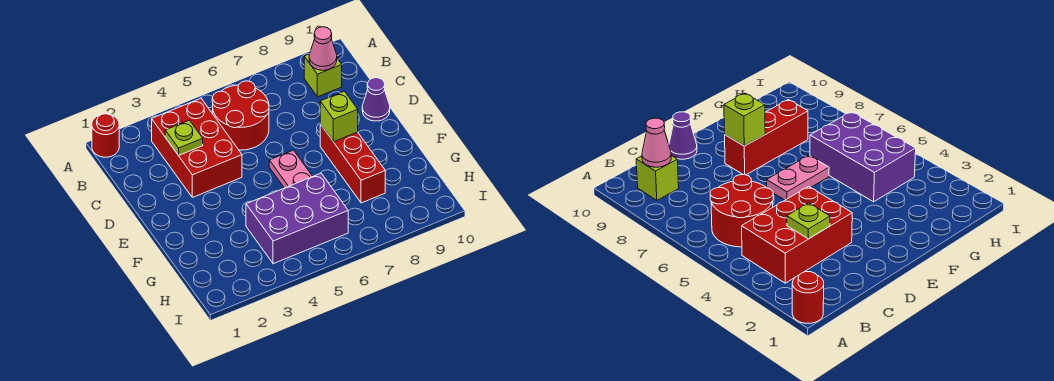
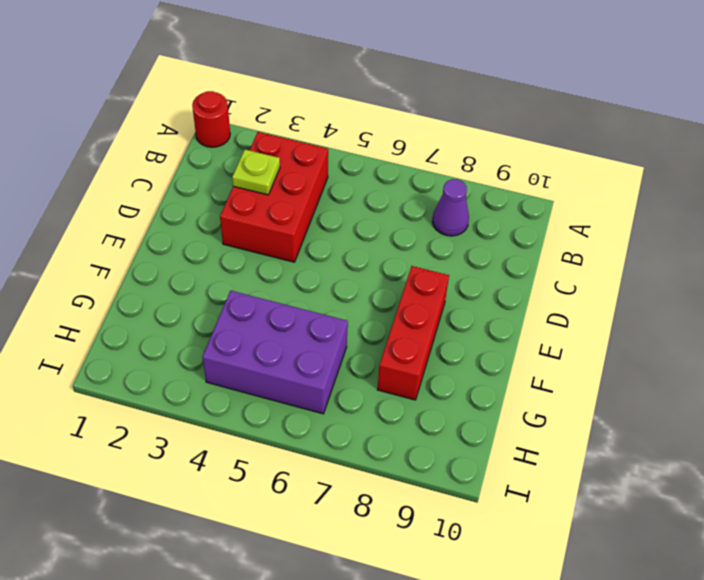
purple 1x1 cone [432,179,469,236] -> purple 1x1 cone moved to [362,78,390,121]
none -> red 2x2 round brick [212,81,269,150]
none -> lime 1x1 brick [304,54,342,97]

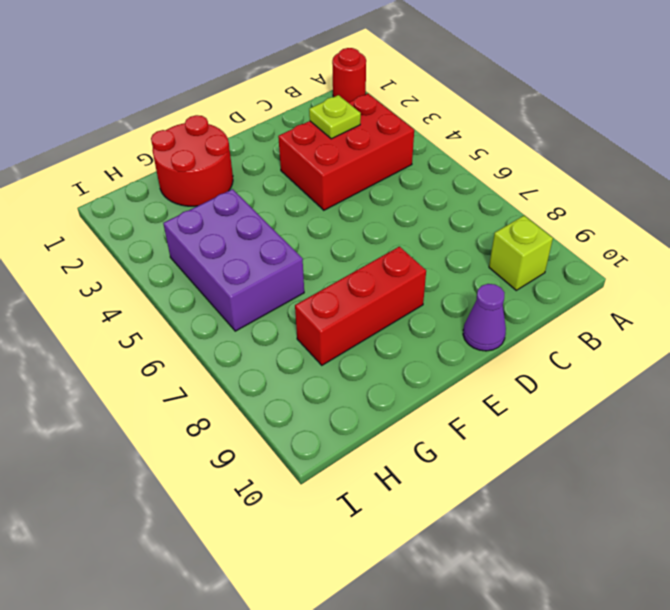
red 2x2 round brick [151,115,233,206] -> red 2x2 round brick moved to [212,81,269,150]
none -> pink 1x2 plate [269,150,313,188]
none -> pink 1x1 cone [309,27,337,70]

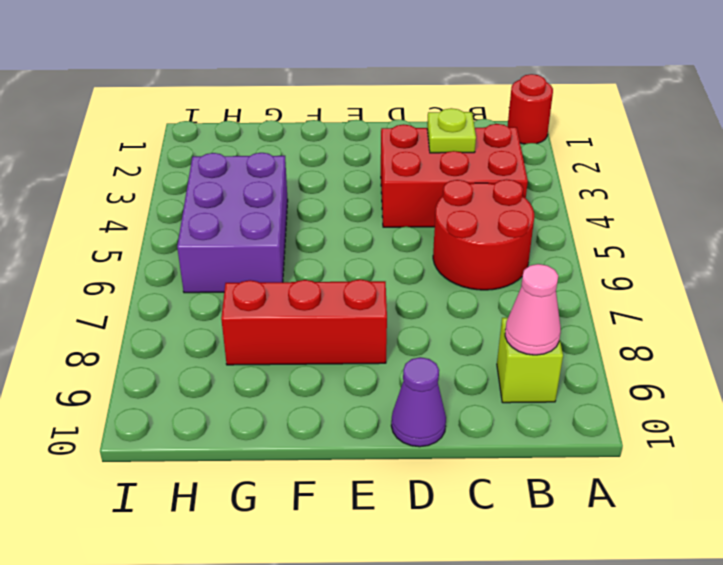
none -> pink 1x2 plate [269,150,313,188]
none -> lime 1x1 brick [320,91,358,142]

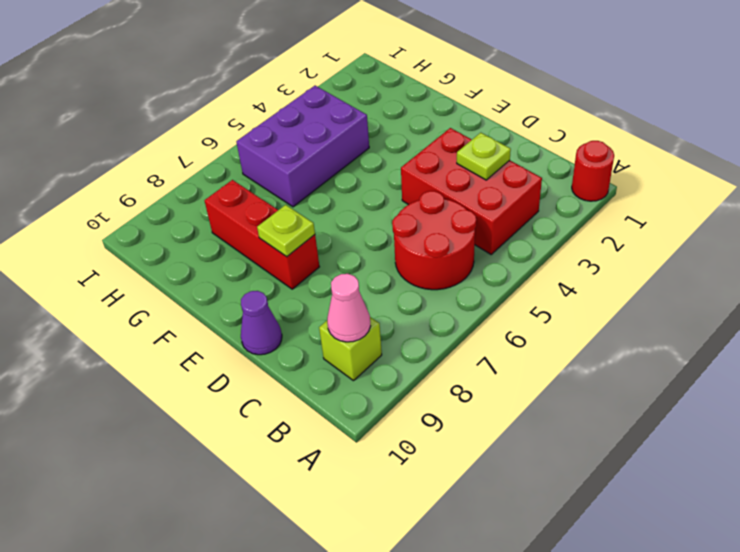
lime 1x1 plate [257,205,315,257] -> lime 1x1 brick [320,91,358,142]
none -> pink 1x2 plate [269,150,313,188]

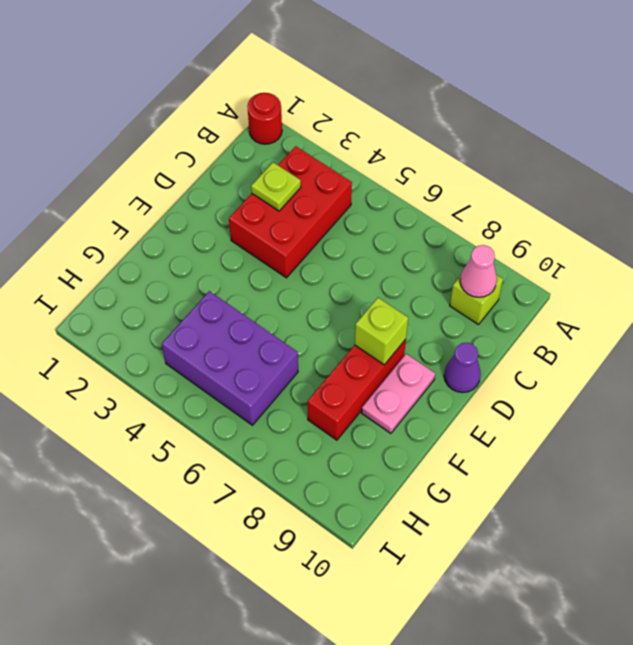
pink 1x2 plate [362,354,435,433] -> pink 1x2 plate moved to [269,150,313,188]
none -> red 2x2 round brick [212,81,269,150]

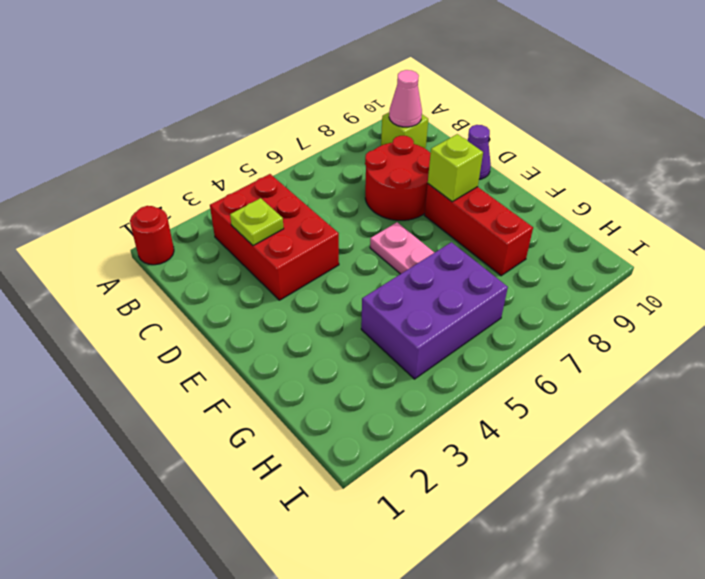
red 2x2 round brick [365,136,431,220] -> red 2x2 round brick moved to [212,81,269,150]

